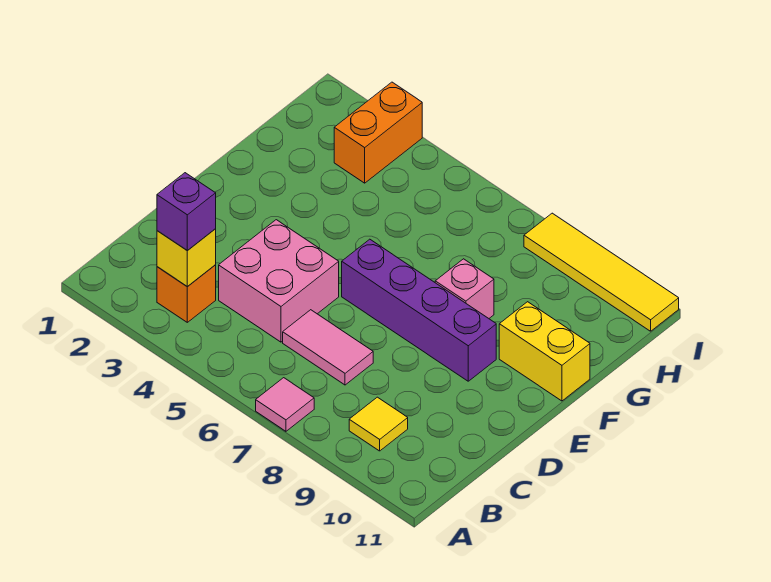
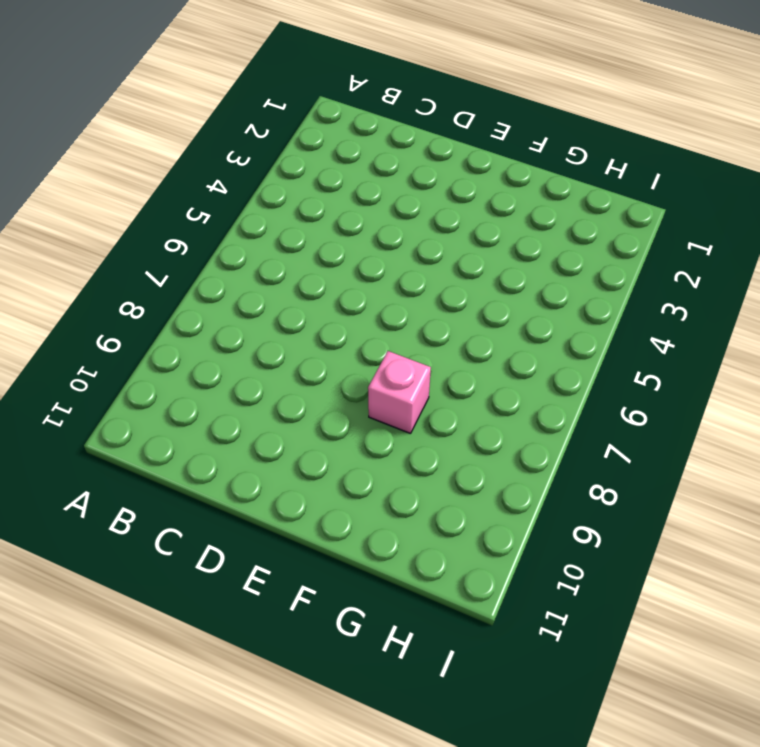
none -> pink 1x1 tile [256,378,314,431]
none -> orange 1x1 brick [157,265,216,322]
none -> yellow 1x1 tile [349,397,408,451]

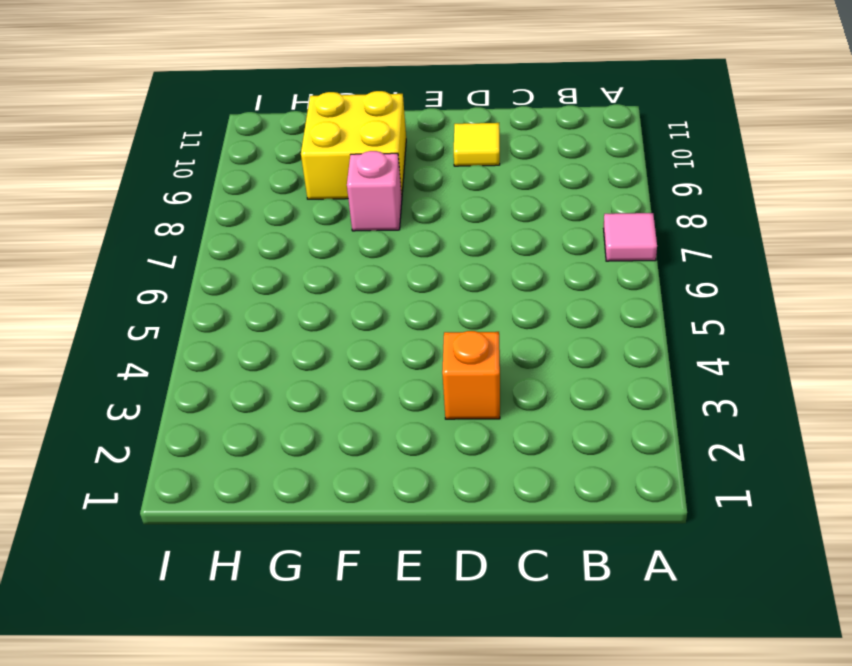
orange 1x1 brick [442,331,500,419] -> orange 1x1 brick moved to [157,265,216,322]
yellow 1x1 tile [454,123,500,166] -> yellow 1x1 tile moved to [349,397,408,451]
yellow 2x2 brick [301,91,406,199] -> yellow 1x2 brick [499,302,590,401]
none -> pink 2x2 brick [219,220,339,342]
none -> pink 1x2 tile [283,310,373,385]
none -> purple 1x4 brick [342,239,496,381]

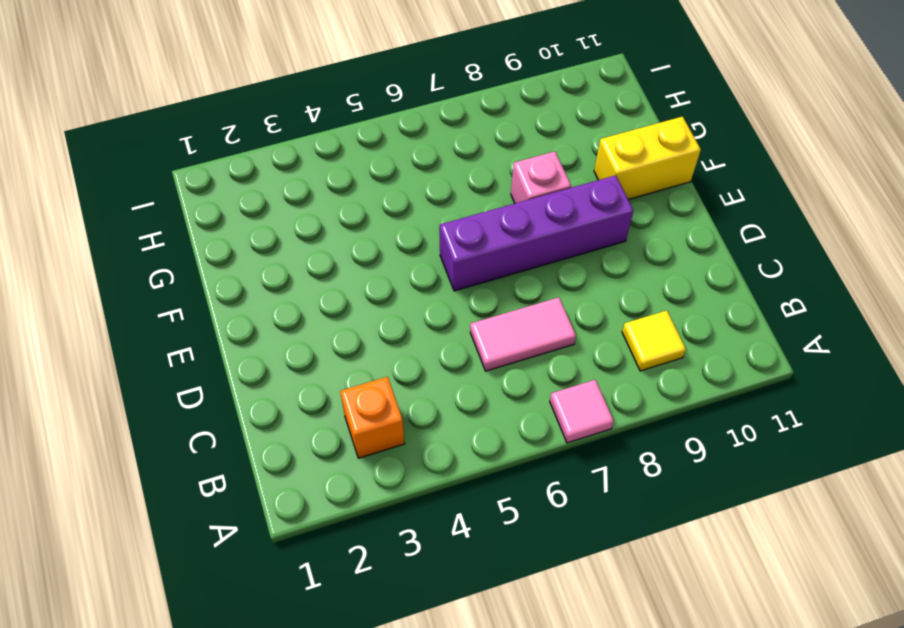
none -> pink 2x2 brick [219,220,339,342]
none -> orange 1x2 brick [334,82,422,183]
none -> yellow 1x4 tile [524,213,679,331]

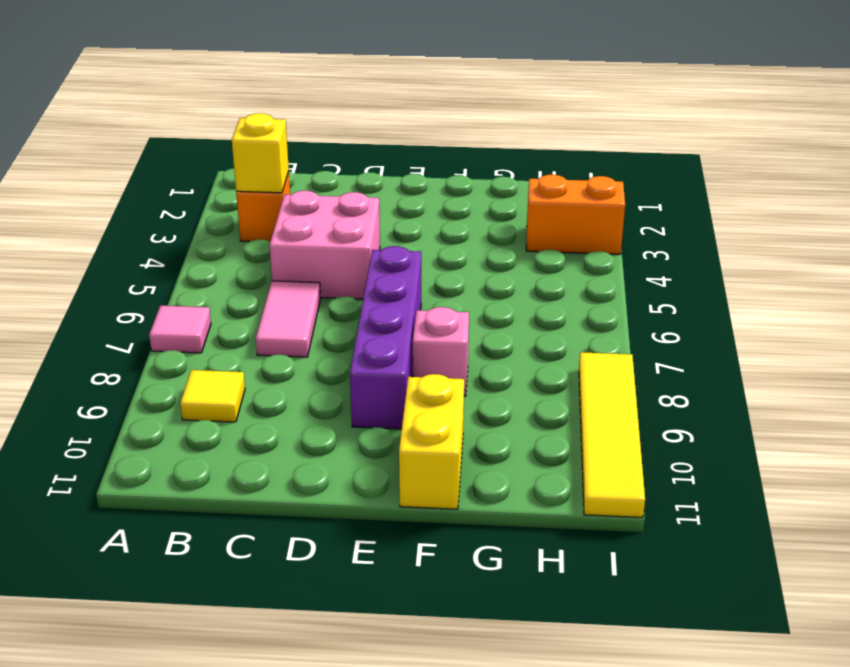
none -> purple 1x1 brick [157,173,216,250]

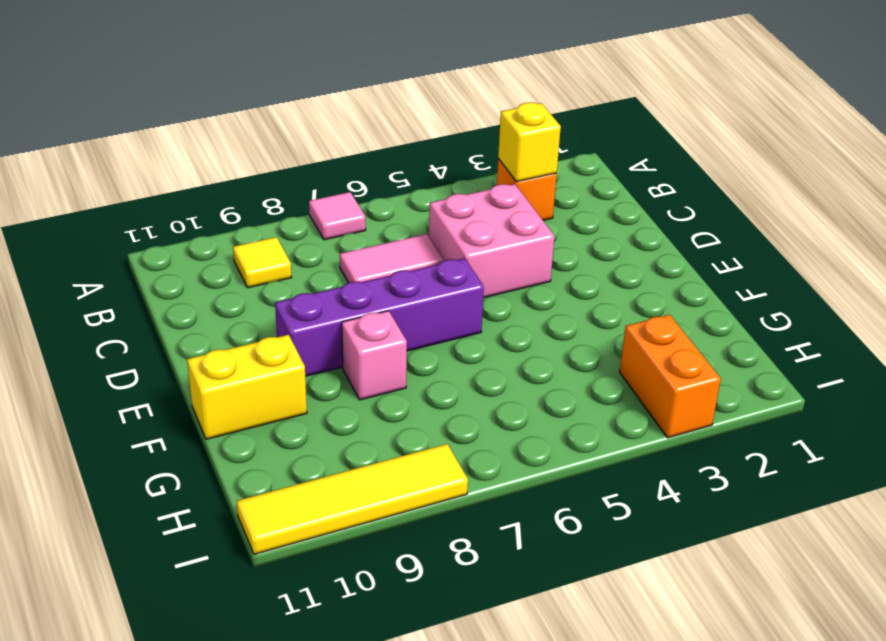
none -> purple 1x1 brick [157,173,216,250]

